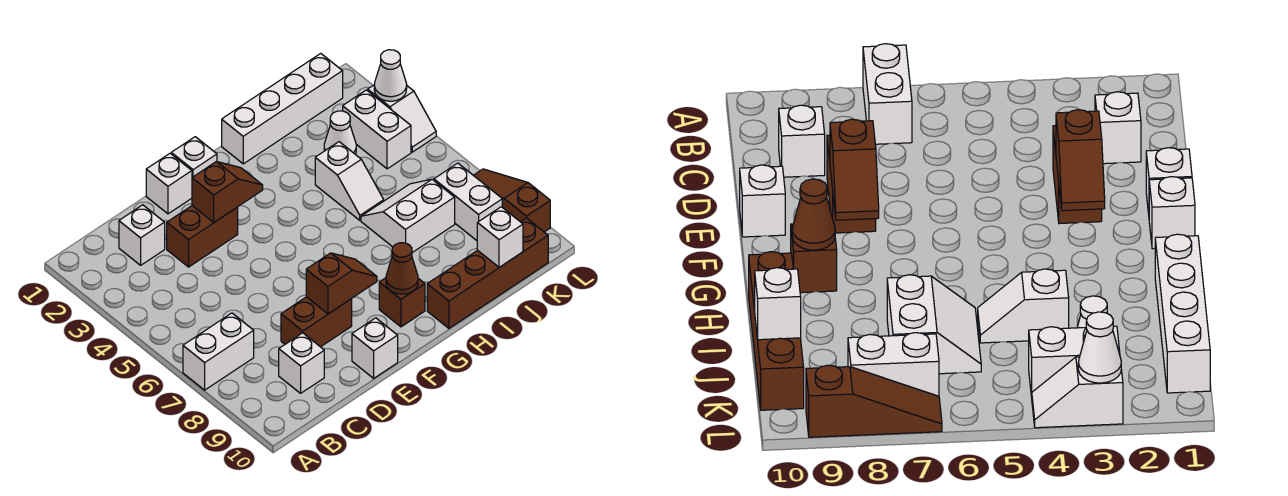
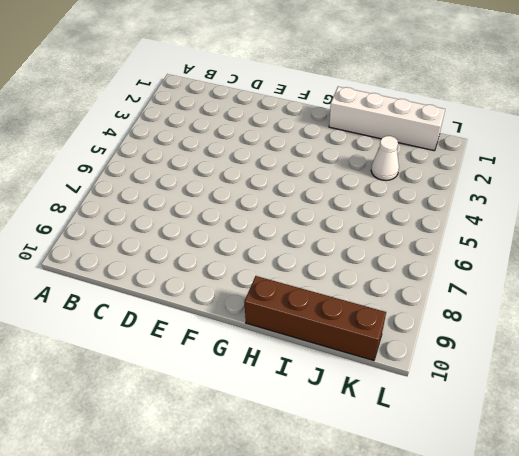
none -> white 1x2 brick [183,313,254,390]
none -> white 1x1 brick [119,205,165,265]
none -> white 1x1 brick [279,333,324,393]

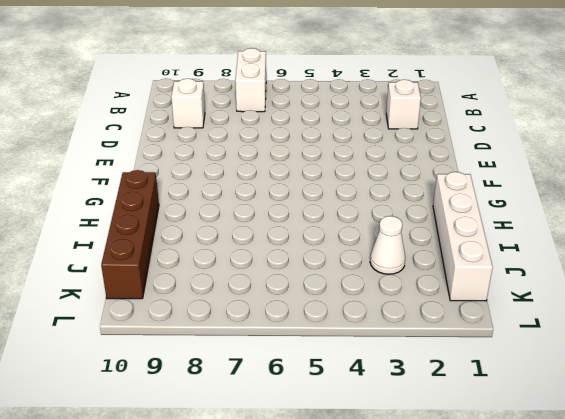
none -> brown 1x2 brick [167,206,238,267]
none -> brown 1x2 brick [281,297,352,347]
none -> white 1x1 brick [146,153,192,214]

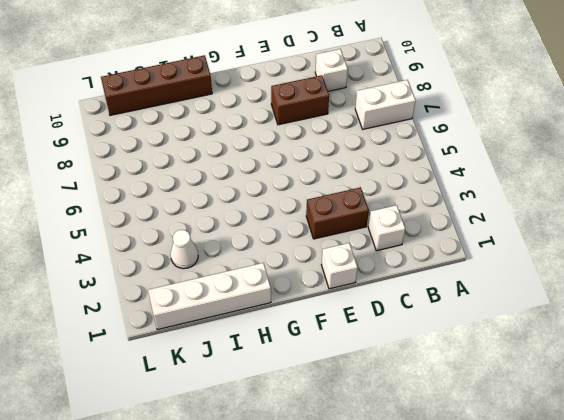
none -> white 1x1 brick [352,318,398,378]
none -> white 1x1 brick [171,137,217,177]
none -> brown 1x1 brick [379,278,425,327]

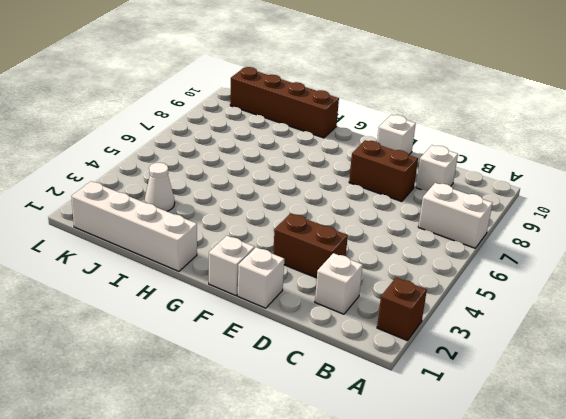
brown 1x1 brick [377,278,427,341] -> brown 1x1 brick moved to [379,278,425,327]
none -> white 1x2 slope [315,142,384,220]
none -> white 2x2 slope [361,179,455,253]
none -> white 1x2 brick [343,90,411,169]

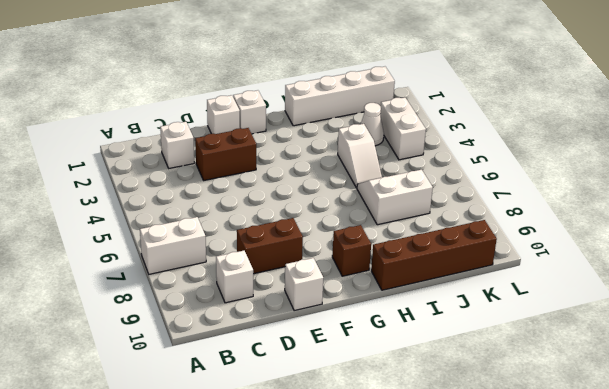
none -> white 1x2 brick [434,163,502,241]
none -> white 1x2 slope [368,85,436,152]
none -> brown 1x3 slope [474,169,550,232]

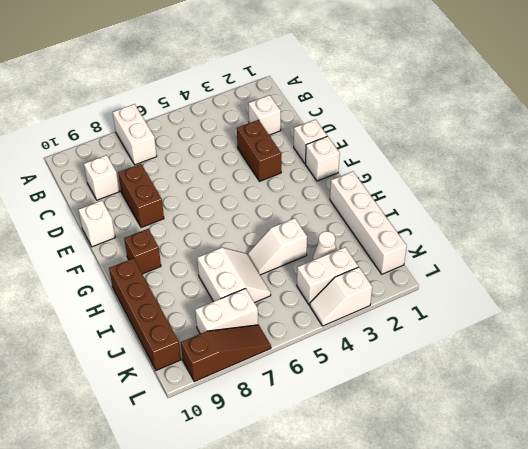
none -> brown 1x2 slope [192,162,263,222]
none -> brown 1x2 slope [306,253,377,314]
none -> brown 1x1 cone [386,243,418,294]

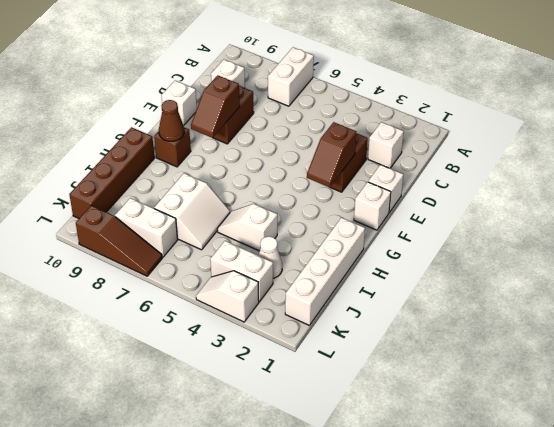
none -> white 1x1 brick [477,207,523,267]
none -> white 1x1 cone [374,50,407,101]

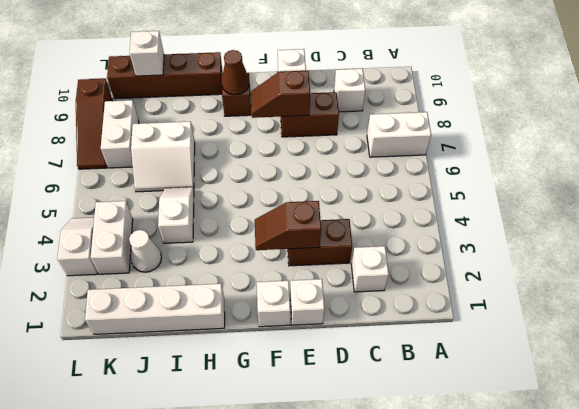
none -> white 1x1 cone [374,50,407,101]

